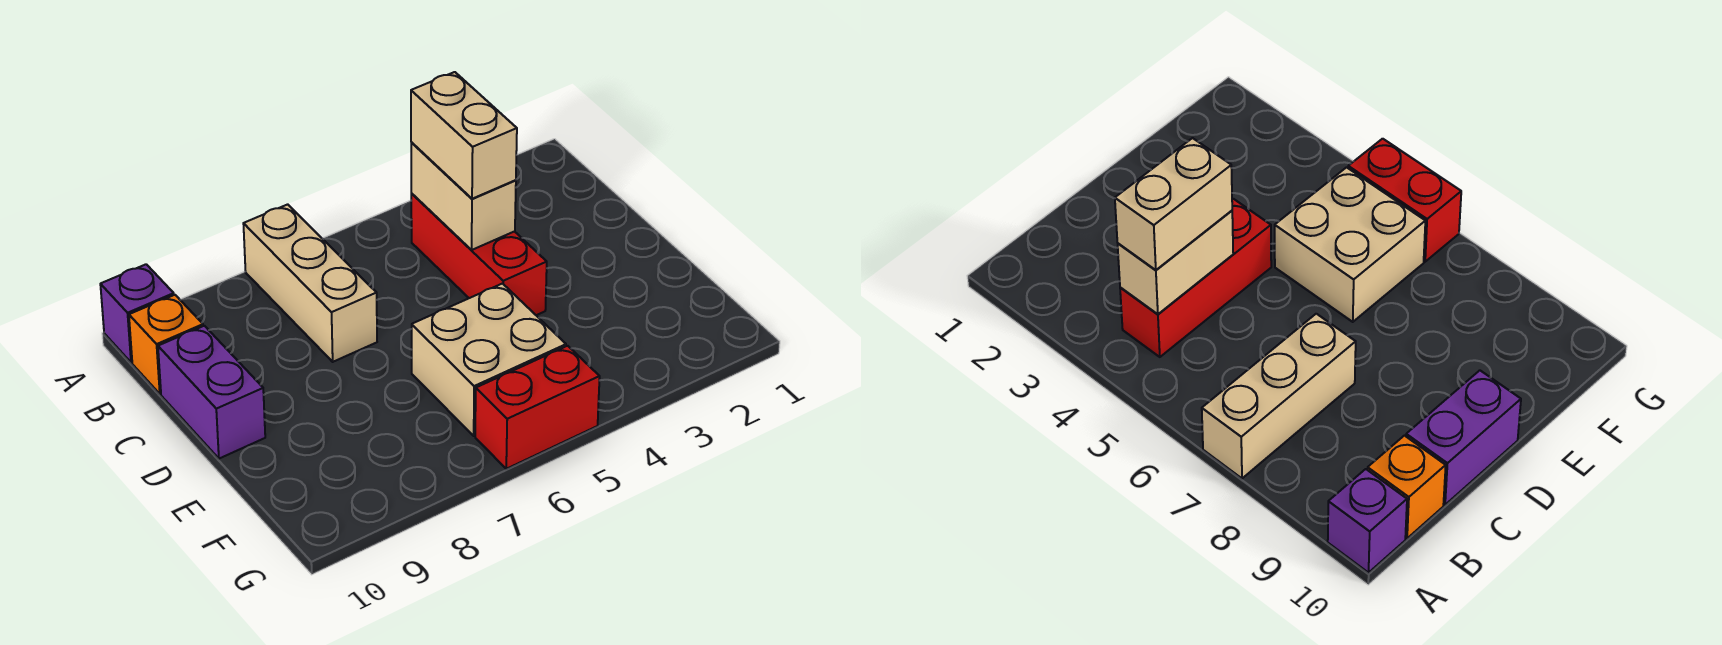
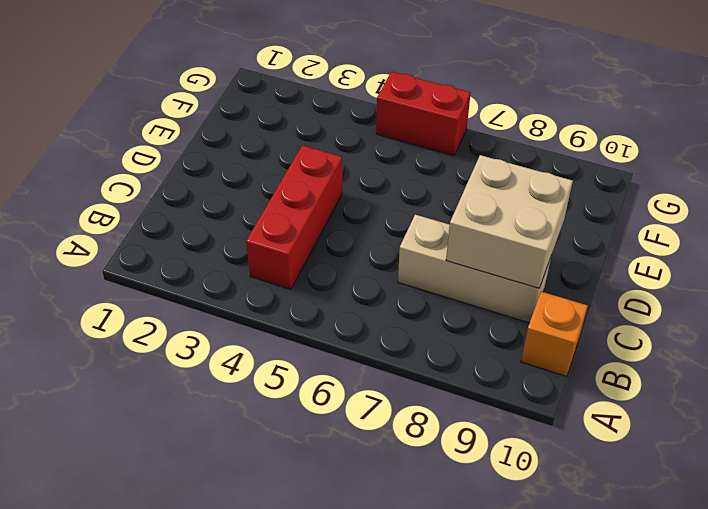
tan 1x3 brick [398,215,551,323] -> tan 1x3 brick turned to [243,204,377,362]
tan 2x2 brick [446,155,573,288] -> tan 2x2 brick moved to [412,284,566,436]
none -> purple 1x1 brick [100,264,174,363]
none -> purple 1x2 brick [158,326,265,459]

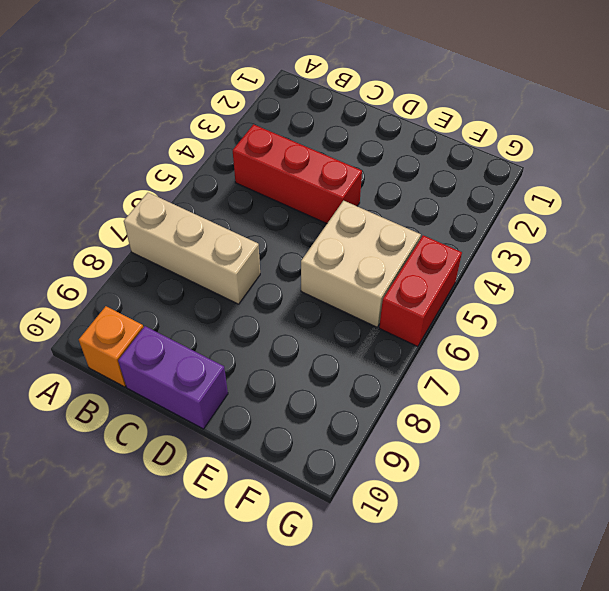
none -> purple 1x1 brick [100,264,174,363]
none -> tan 1x2 brick [411,143,516,250]

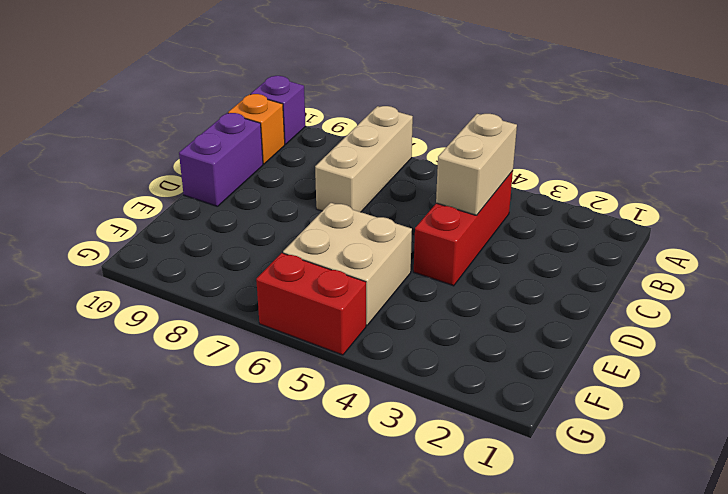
none -> tan 1x2 brick [411,72,517,199]

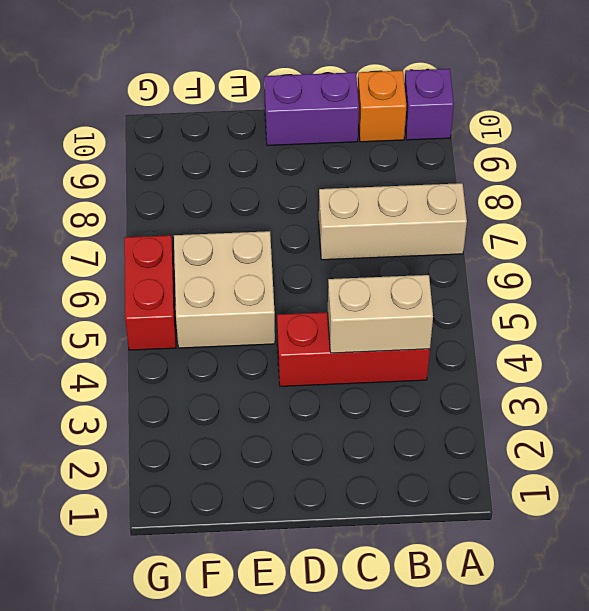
none -> tan 1x2 brick [411,72,517,199]

